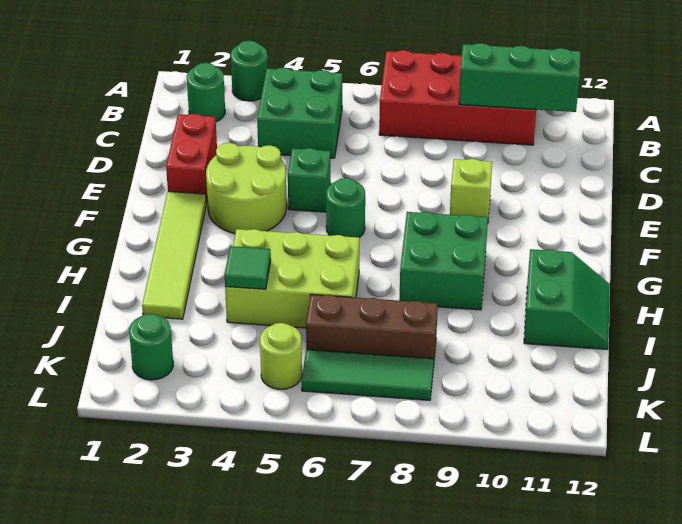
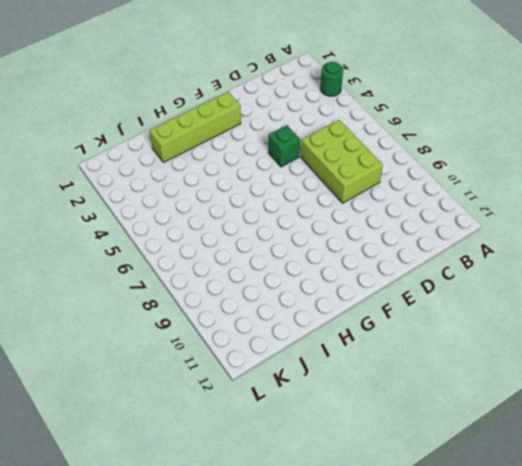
lime 2x3 brick [301,120,383,203] -> lime 2x3 brick moved to [225,229,359,328]
lime 1x4 brick [150,92,241,162] -> lime 1x4 tile [142,191,206,319]
none -> red 2x4 brick [379,50,536,145]
none -> green 1x1 round brick [187,63,225,122]
none -> green 2x2 brick [257,68,342,158]

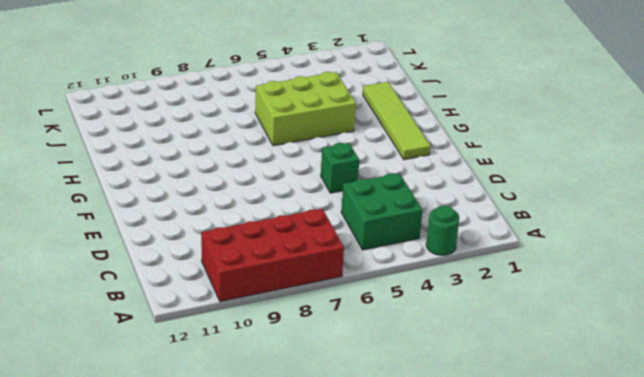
none -> green 1x1 round brick [187,63,225,122]
none -> red 1x2 brick [166,114,217,204]
none -> lime 2x2 round brick [206,143,287,234]

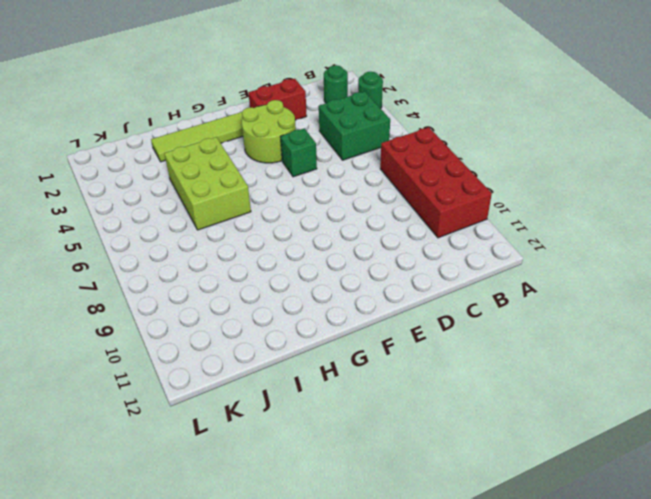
none -> lime 1x1 brick [450,159,492,218]
none -> green 1x1 round brick [326,178,365,238]
none -> green 2x2 brick [399,212,488,310]

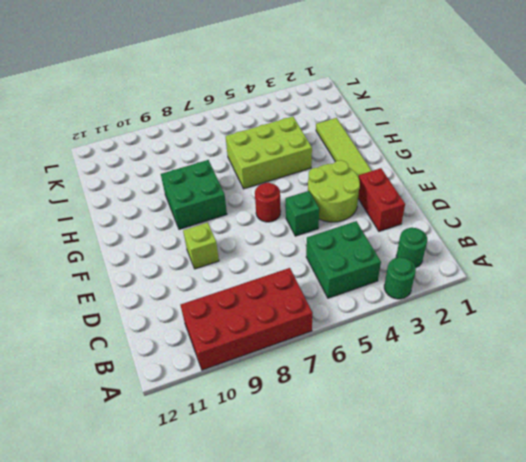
red 1x1 round brick [255,183,281,222] -> green 1x1 round brick [326,178,365,238]
none -> green 2x2 slope [524,249,610,349]
none -> brown 1x3 brick [306,294,438,368]
none -> green 1x1 round brick [129,314,173,380]

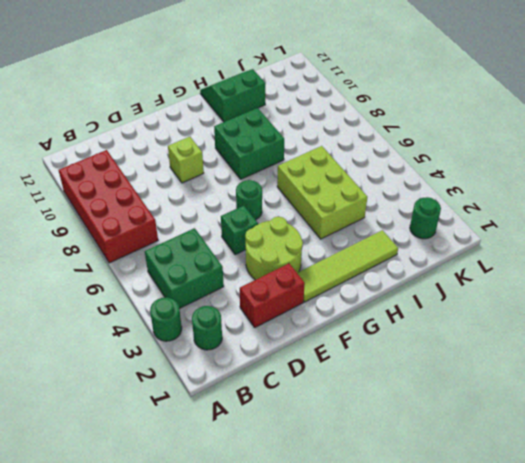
none -> brown 1x3 brick [306,294,438,368]
none -> lime 1x1 round brick [260,323,302,389]
none -> green 1x3 tile [302,349,434,400]

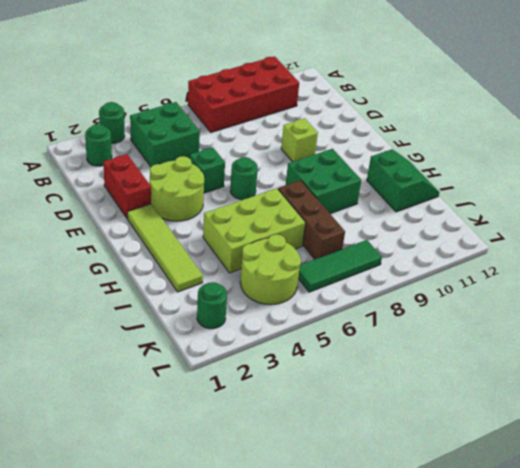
brown 1x3 brick [278,180,345,259] -> brown 1x3 brick turned to [306,294,438,368]
lime 2x2 round brick [240,234,301,305] -> lime 1x1 round brick [260,323,302,389]
none -> green 1x3 brick [459,43,580,112]
none -> green 1x1 tile [225,246,271,289]

